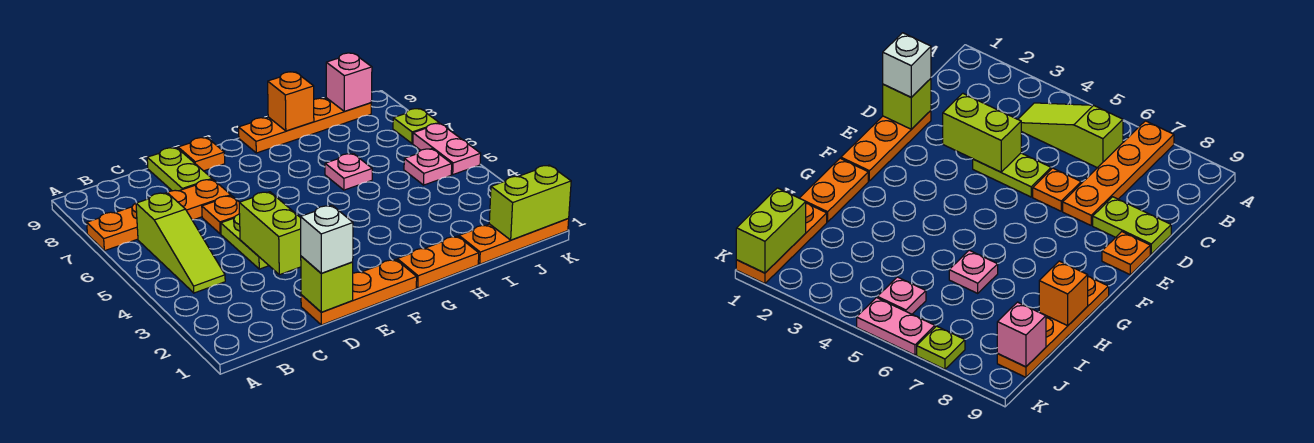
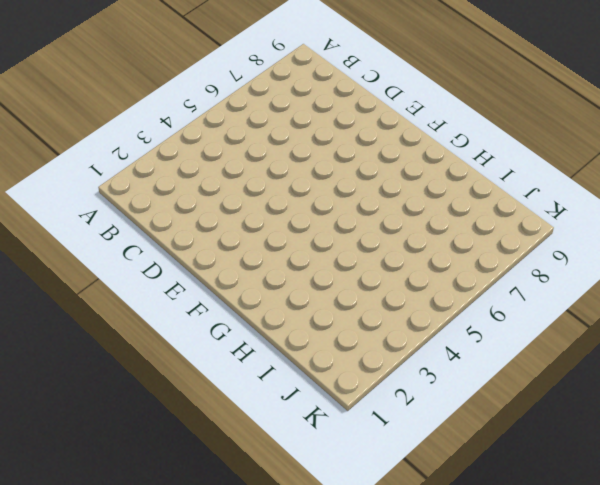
none -> orange 1x4 plate [87,179,231,251]
none -> lime 1x3 slope [136,193,225,293]
none -> orange 1x3 plate [301,259,417,325]

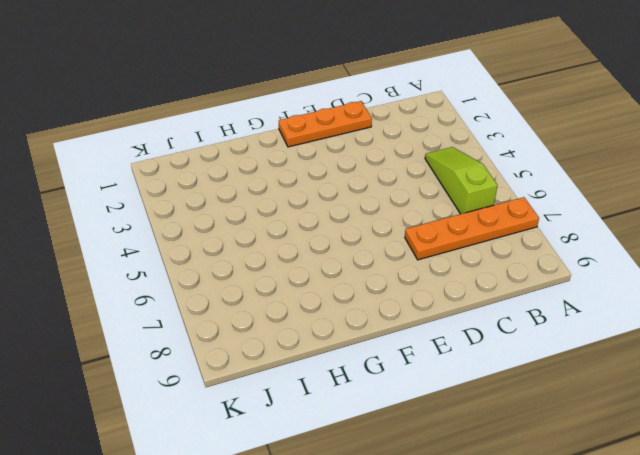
none -> lime 1x2 plate [221,214,269,269]
none -> orange 1x1 plate [202,196,239,234]
none -> lime 1x2 plate [147,148,212,191]

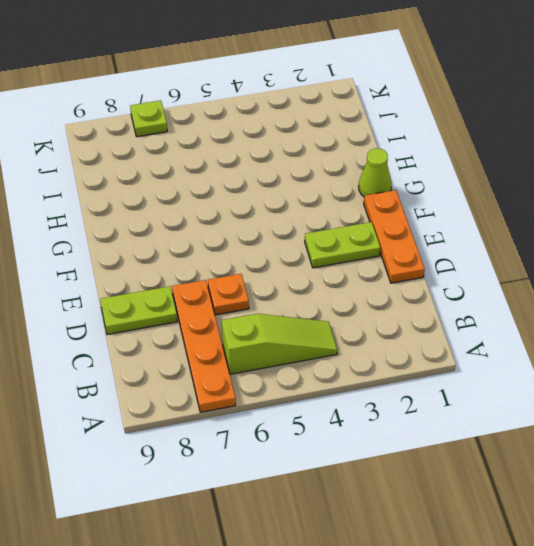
lime 1x2 plate [305,222,380,268] -> lime 1x2 plate moved to [221,214,269,269]
lime 1x1 cone [359,148,391,196] -> orange 1x2 plate [397,236,479,288]
none -> orange 1x1 plate [178,138,225,171]
none -> orange 1x4 plate [239,98,371,153]
none -> pink 1x1 plate [325,154,372,190]

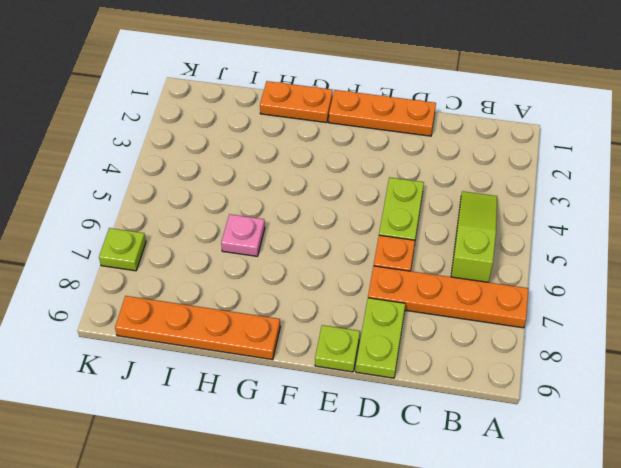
lime 1x1 plate [315,325,360,372] -> orange 1x1 plate [178,138,225,171]
none -> orange 1x3 plate [459,219,569,264]
none -> pink 1x1 plate [404,149,452,185]
none -> pink 1x2 plate [413,123,481,175]

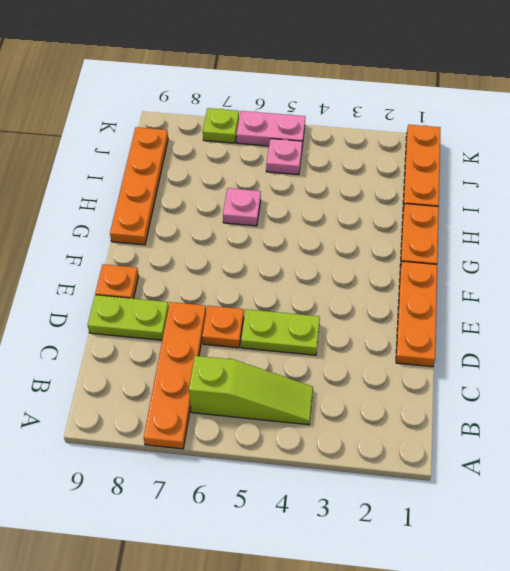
none -> lime 1x1 brick [301,256,353,312]
none -> lime 1x2 brick [239,192,301,275]
none -> orange 1x1 brick [268,72,314,131]

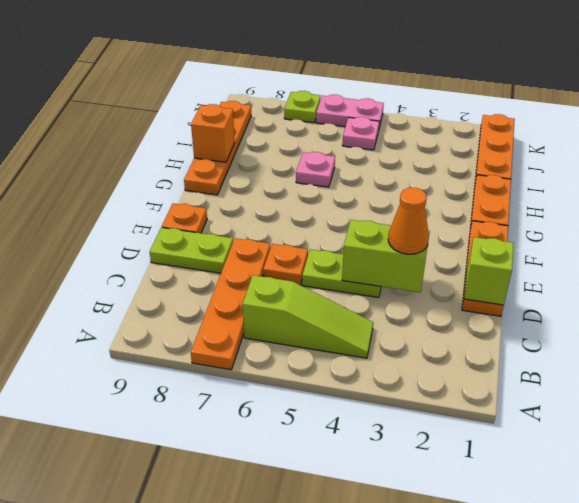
orange 1x1 cone [388,188,429,254] -> none
none -> lime 1x2 brick [489,165,571,240]
none -> pink 1x1 brick [326,53,372,111]
none -> white 1x1 brick [300,205,353,273]

